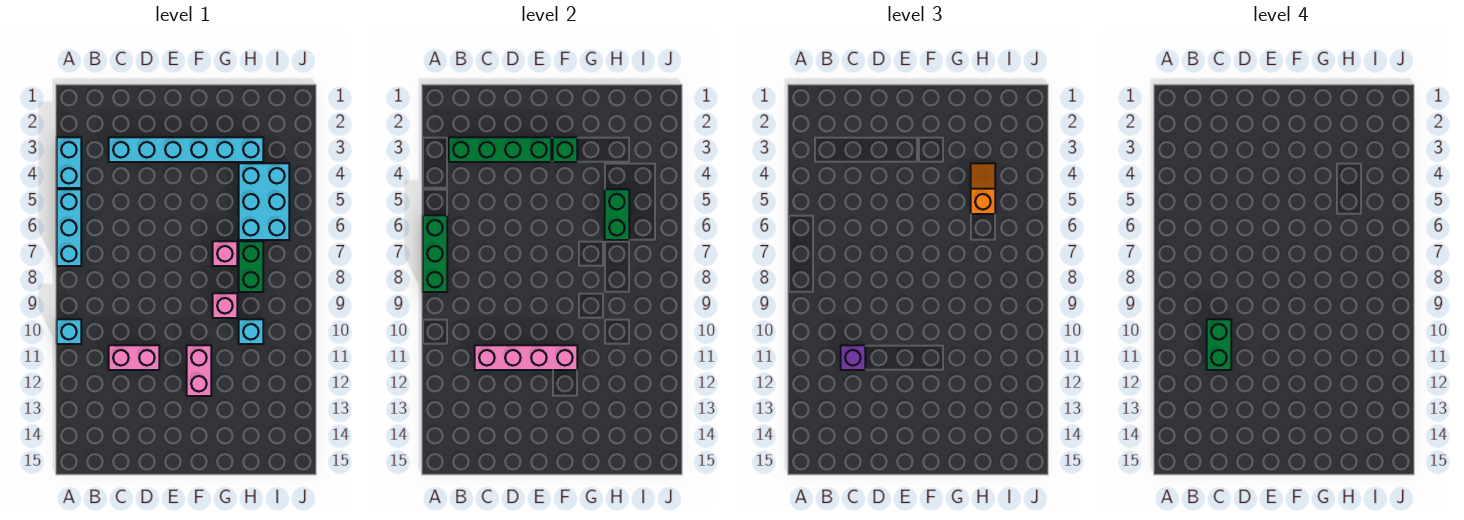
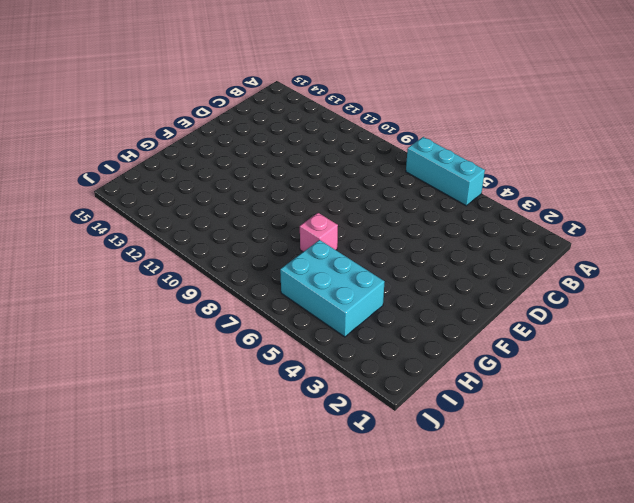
none -> cyan 1x2 brick [57,137,81,188]
none -> cyan 1x1 brick [57,319,81,344]
none -> cyan 1x6 brick [109,137,263,162]

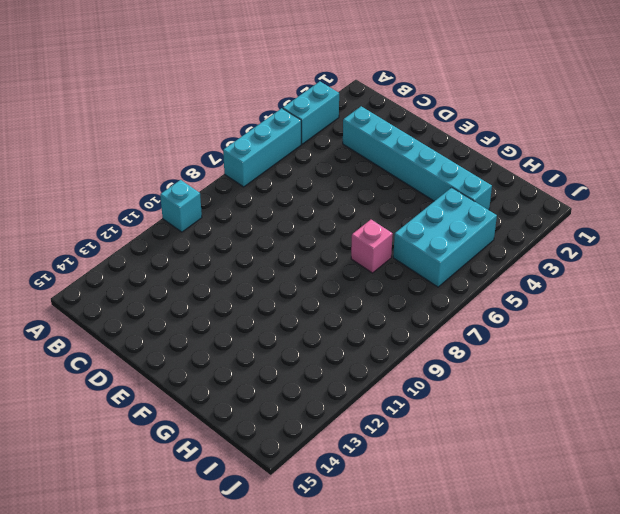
none -> pink 1x2 brick [109,345,159,370]
none -> pink 1x2 brick [187,345,211,396]
none -> pink 1x1 brick [213,293,237,318]

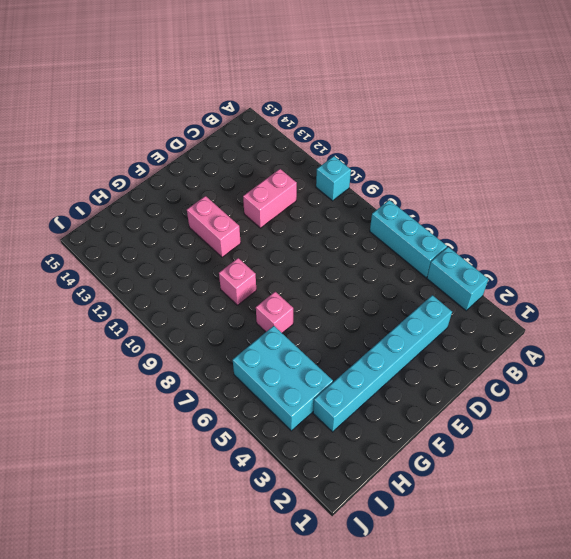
none -> green 1x2 brick [239,241,263,292]
none -> cyan 1x1 brick [239,319,263,344]
none -> green 1x3 brick [423,215,447,292]

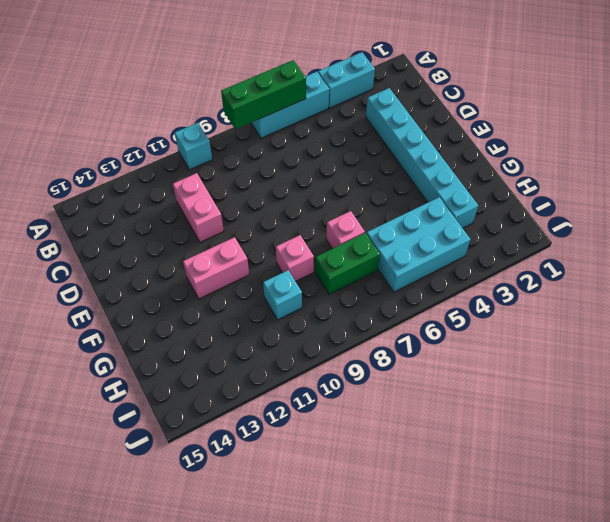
none -> green 1x4 brick [449,137,551,162]
none -> pink 1x4 brick [475,345,577,370]
none -> green 1x1 brick [553,137,577,162]

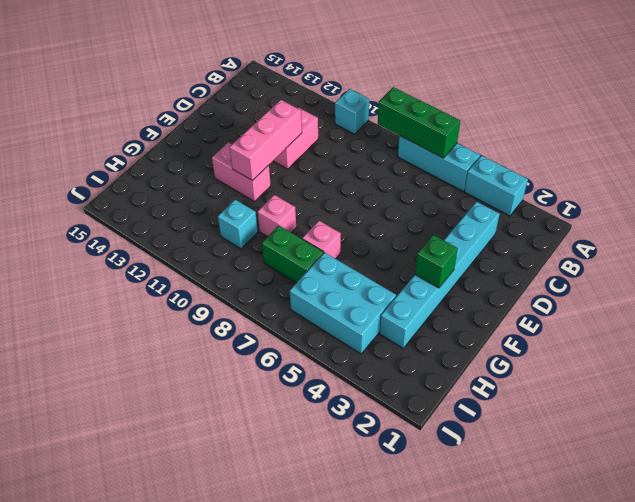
pink 1x3 brick [230,100,302,181] -> pink 1x4 brick [475,345,577,370]
none -> green 1x4 brick [449,137,551,162]
none -> green 1x2 brick [605,189,629,240]
none -> purple 1x1 brick [841,345,865,370]

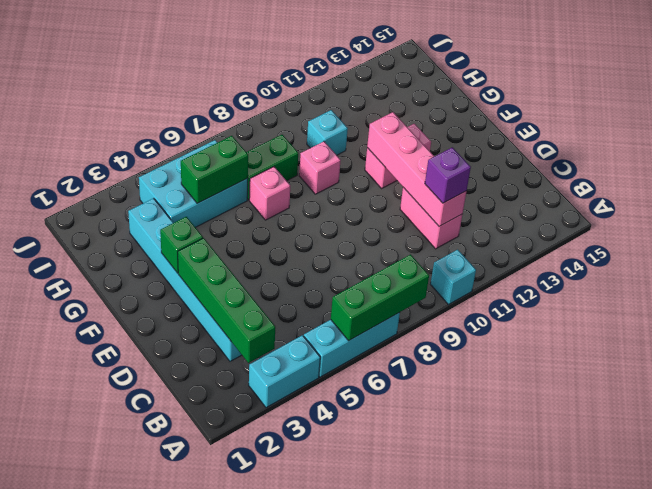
none -> orange 1x2 slope [971,163,995,214]
none -> green 1x2 brick [1207,319,1231,370]

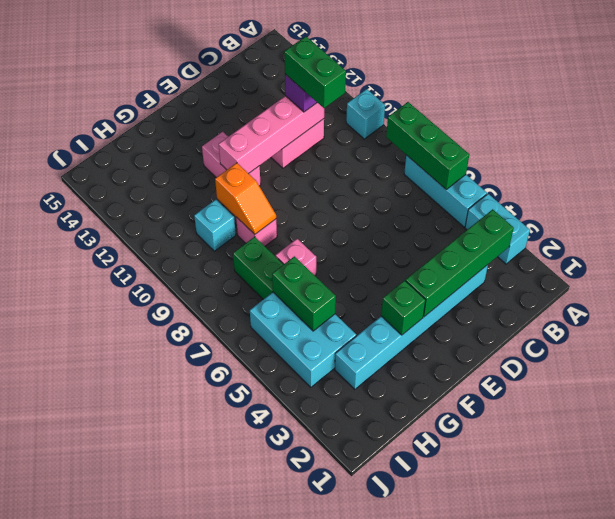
orange 1x2 slope [215,163,276,234] -> orange 1x2 slope moved to [971,163,995,214]

